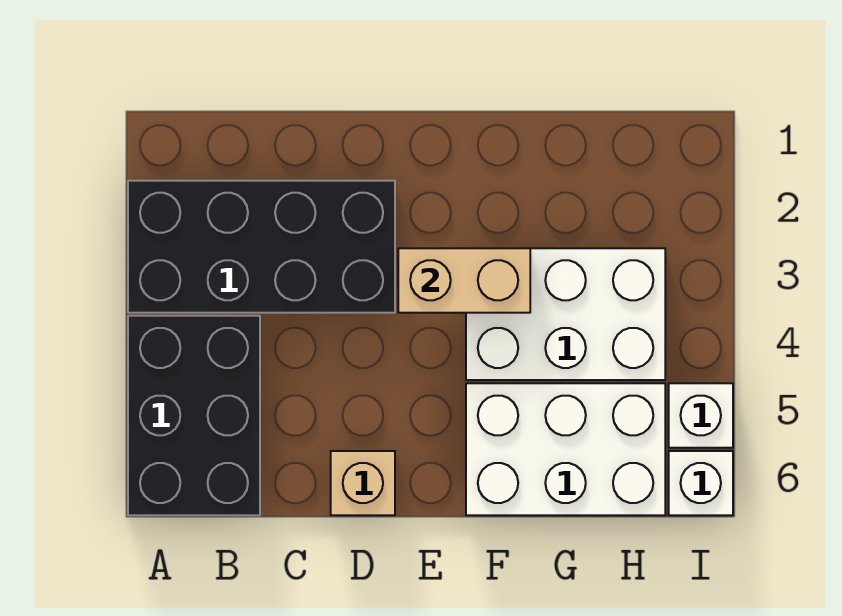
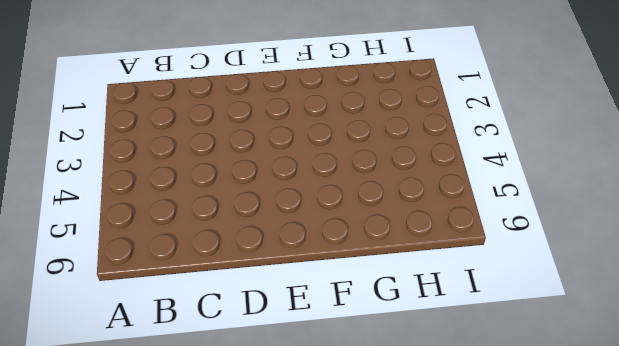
none -> black 2x4 brick [128,181,395,313]
none -> black 2x3 brick [128,316,260,515]

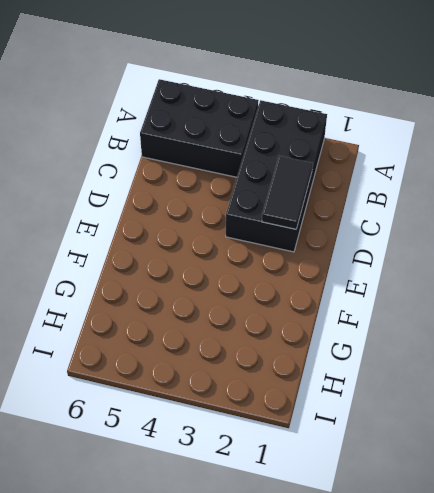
black 1x2 tile [262,156,313,229] -> none
none -> tan 1x1 brick [331,451,395,515]
none -> white 2x3 brick [466,248,665,380]

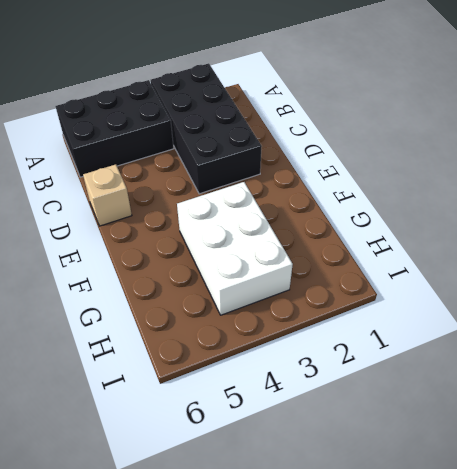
none -> white 2x3 brick [466,383,665,515]
none -> white 1x1 brick [669,383,733,448]

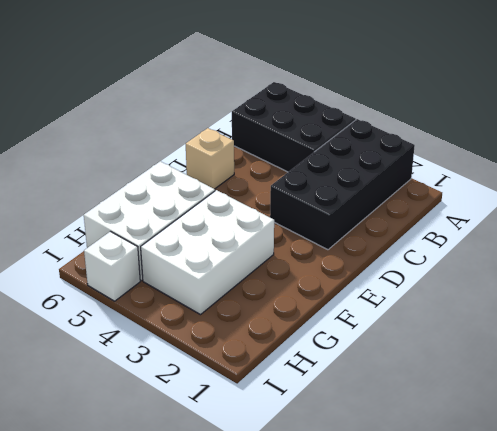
none -> white 1x1 brick [669,451,733,515]
none -> tan 1x2 brick [398,248,530,313]

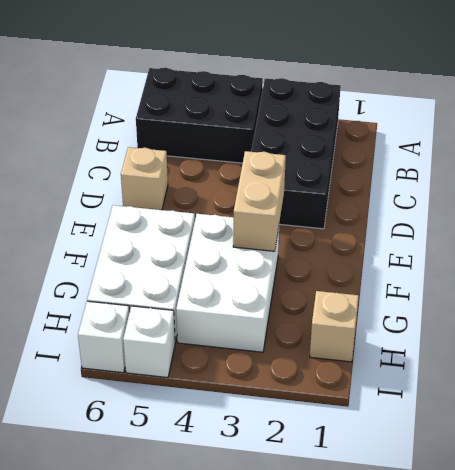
tan 1x1 brick [310,291,359,362] -> none

